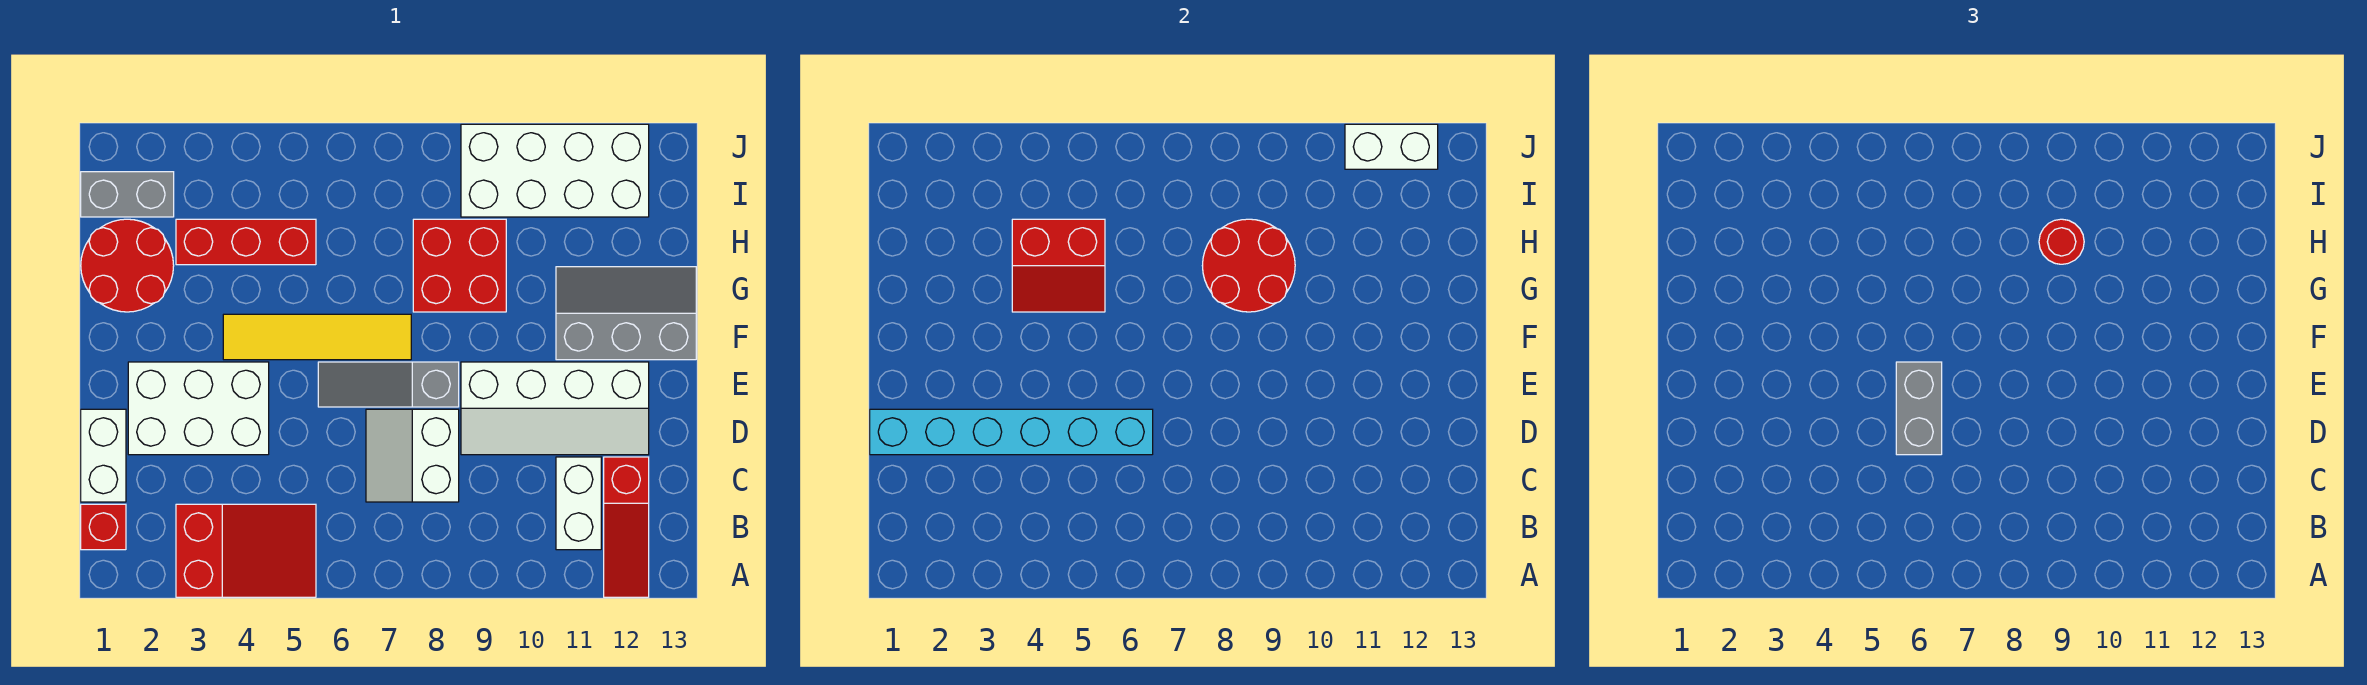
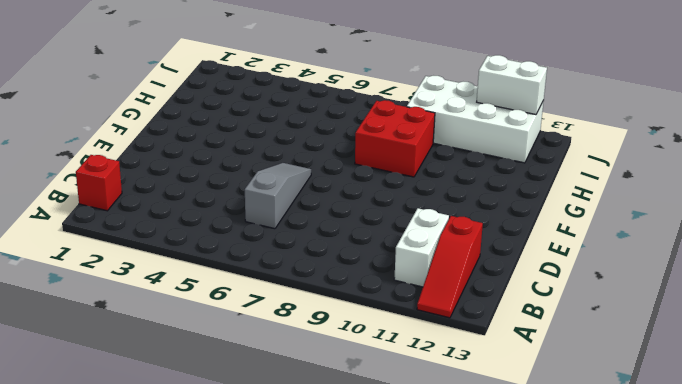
grey 1x3 slope [245,163,311,229] -> grey 1x3 slope turned to [318,362,459,407]
none -> red 2x3 slope [176,504,316,597]
none -> white 1x2 brick [81,409,126,502]
none -> white 2x2 slope [366,409,459,502]

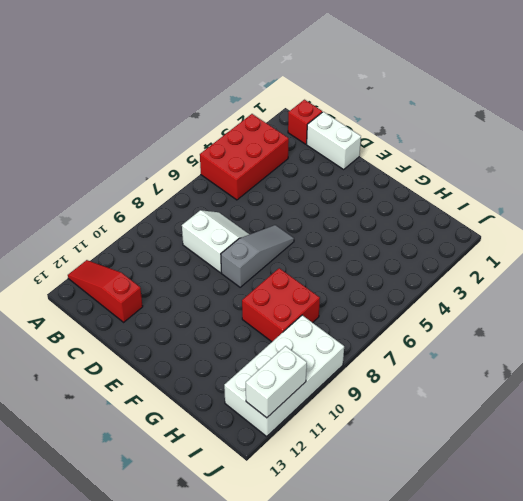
red 2x3 brick [200,114,289,200] -> red 2x3 slope [176,504,316,597]
none -> white 1x2 brick [556,457,601,550]
none -> white 2x3 brick [128,362,269,455]
none -> white 2x4 slope [461,362,649,455]

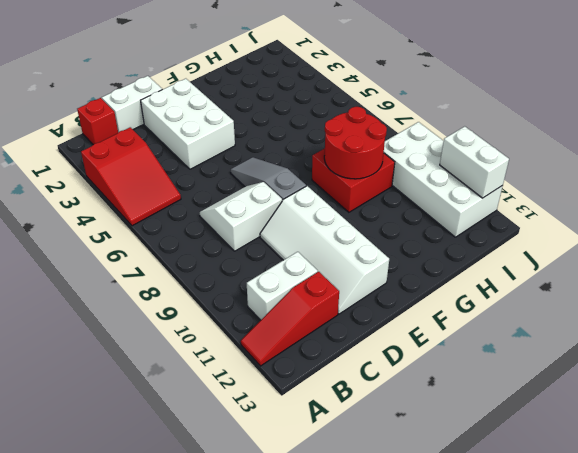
none -> yellow 1x4 tile [223,314,411,360]
none -> grey 2x3 slope [556,267,696,360]
none -> red 2x2 round brick [81,219,174,312]

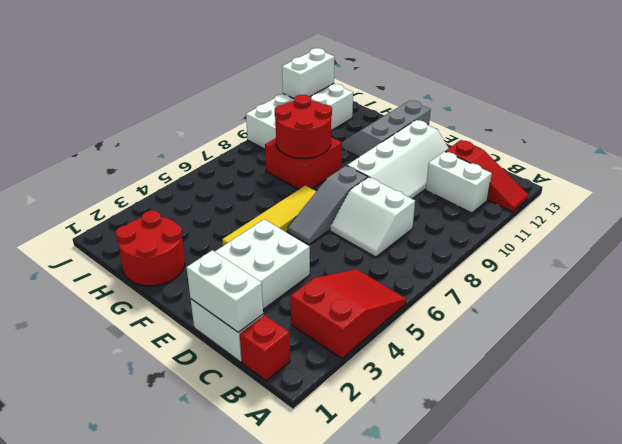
white 1x2 brick [186,250,263,332] -> cyan 1x6 brick [870,409,1153,455]
none -> red 1x3 brick [176,219,316,265]
none -> grey 1x2 brick [81,172,174,217]
none -> red 2x2 slope [1012,219,1105,312]

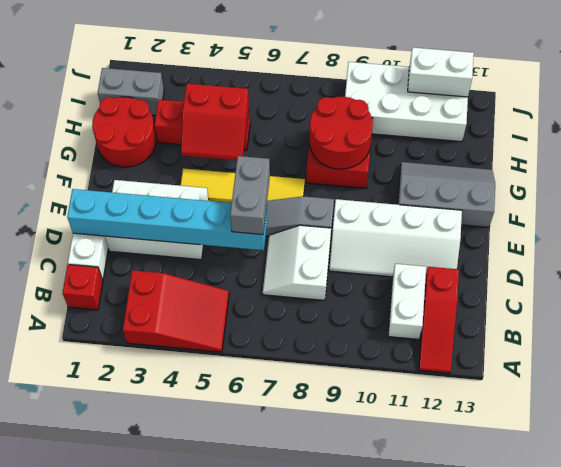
none -> red 1x1 round brick [2039,219,2084,264]

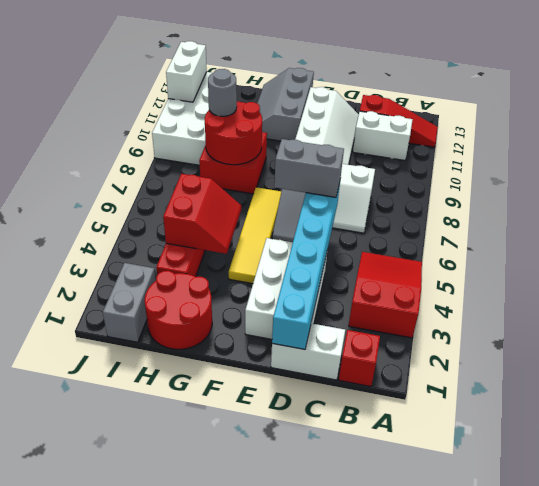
grey 1x1 round brick [208,69,237,116] -> red 1x1 round brick [2039,219,2084,264]

